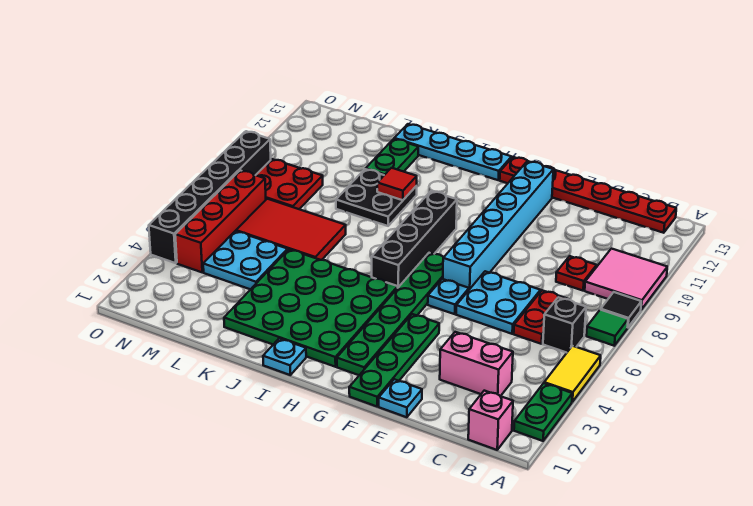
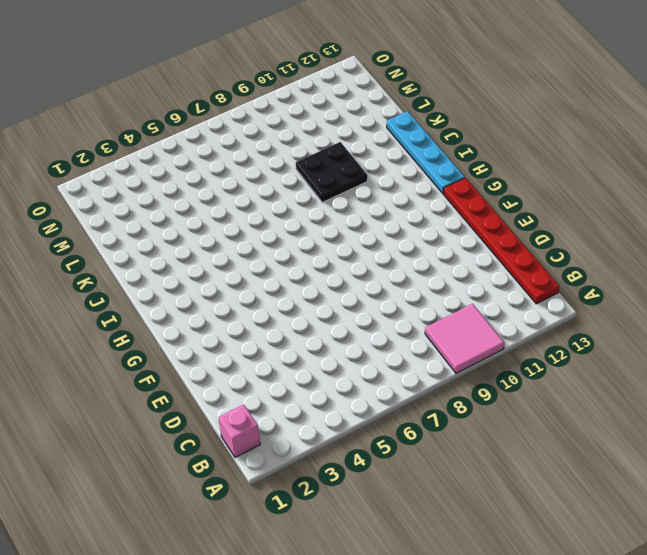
none -> green 1x2 plate [514,383,572,441]
none -> yellow 1x2 tile [544,346,601,402]
none -> green 1x1 tile [586,310,628,346]

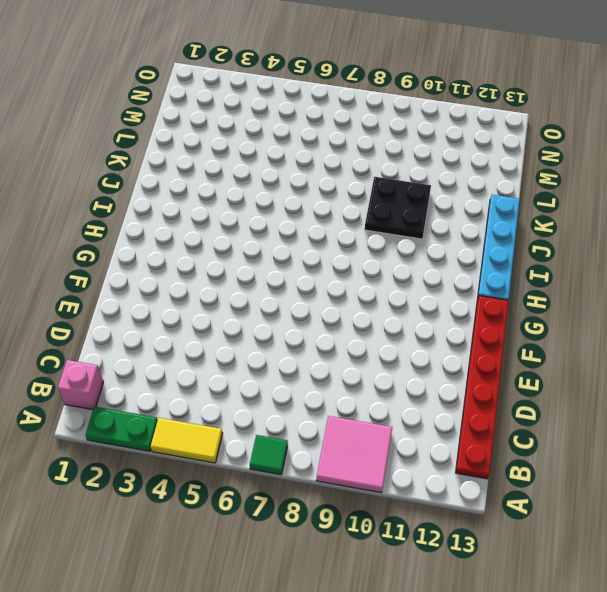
none -> black 1x1 tile [601,292,641,327]
none -> black 1x1 brick [543,297,586,353]
none -> pink 1x2 brick [440,332,513,396]

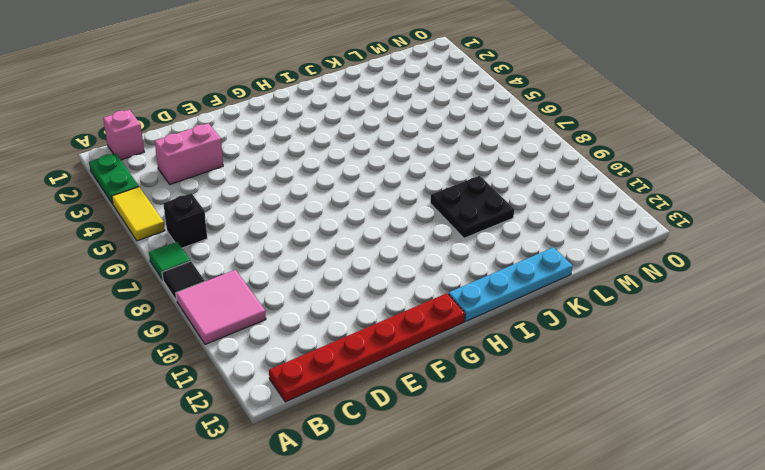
none -> red 1x2 plate [514,290,567,344]
none -> red 1x1 plate [556,256,597,291]
none -> cyan 2x2 plate [456,271,541,334]

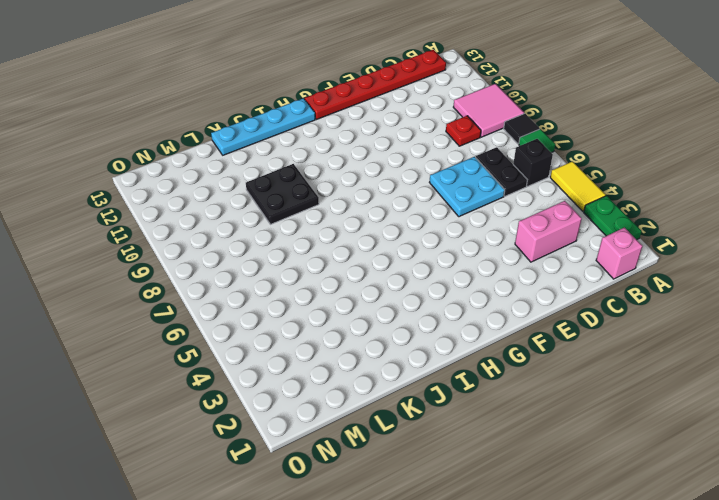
black 1x2 plate [476,147,527,196] -> red 1x2 plate [514,290,567,344]
none -> cyan 1x1 plate [379,379,422,417]
none -> green 1x4 plate [349,314,439,406]
none -> cyan 1x1 plate [428,279,469,314]

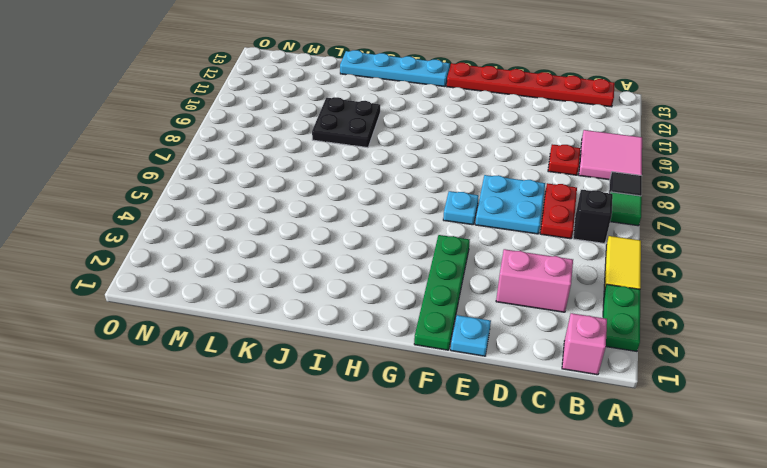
none -> cyan 1x6 brick [443,161,553,290]
none -> green 1x6 plate [337,253,444,375]
none -> green 4x4 plate [224,249,398,367]

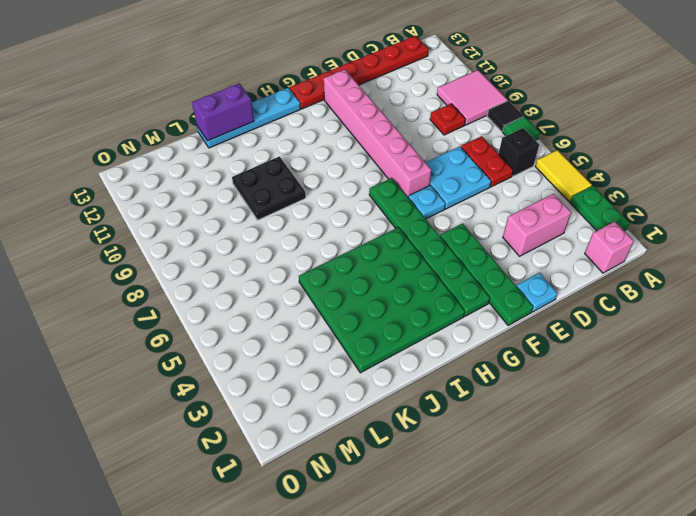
pink 1x6 brick [324,70,431,197] -> cyan 1x6 brick [443,161,553,290]
purple 1x2 brick [192,83,254,141] -> none
none -> black 1x4 brick [372,191,457,287]
none -> cyan 1x1 plate [263,338,306,375]
none -> red 2x3 tile [236,199,346,260]

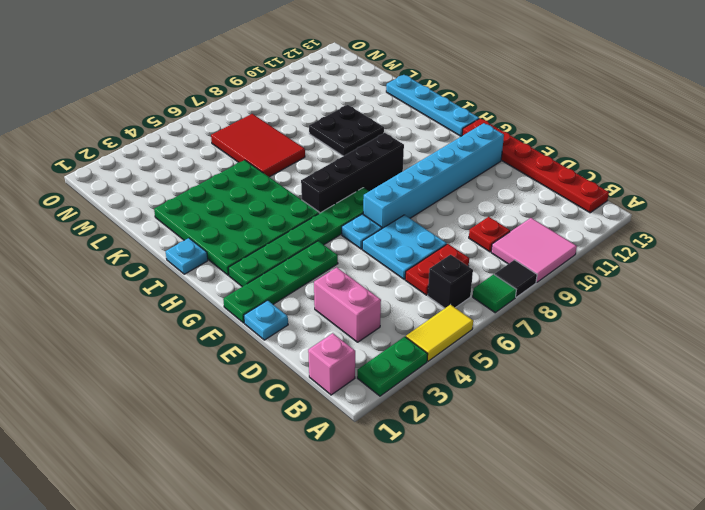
none -> green 1x2 plate [366,139,418,175]
none -> cyan 2x2 plate [203,231,288,289]
none -> red 2x2 plate [256,159,323,209]

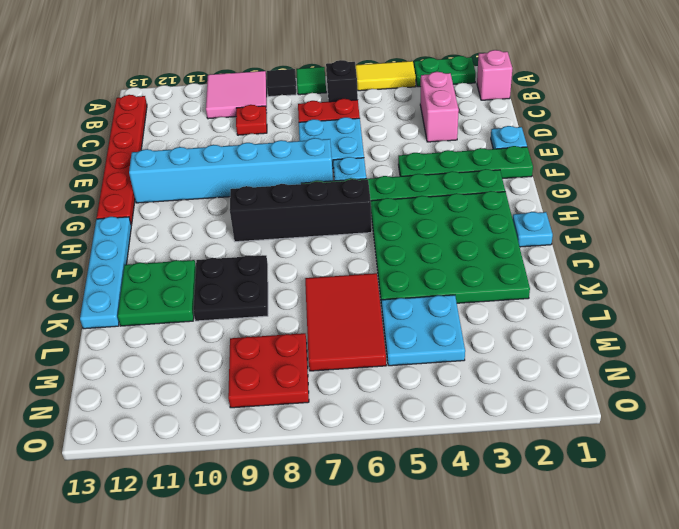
green 2x2 plate [118,260,196,326] -> green 1x2 plate [366,139,418,175]
none -> red 1x4 brick [175,170,266,272]
none -> black 1x6 brick [149,131,271,263]
none -> red 1x1 tile [377,168,417,200]

